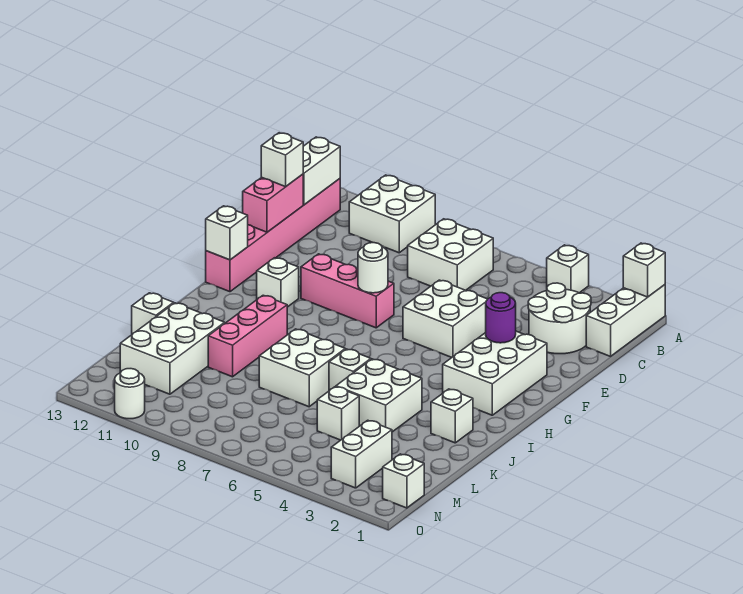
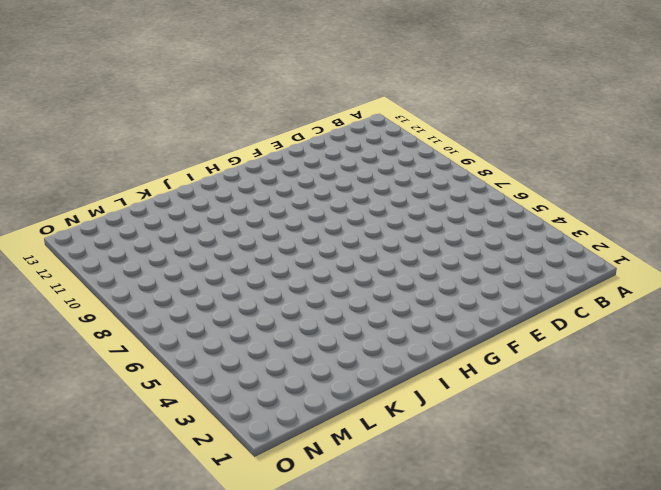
none -> white 1x3 brick [586,285,665,356]
none -> white 1x1 brick [547,245,589,293]
none -> white 2x2 brick [349,175,435,253]

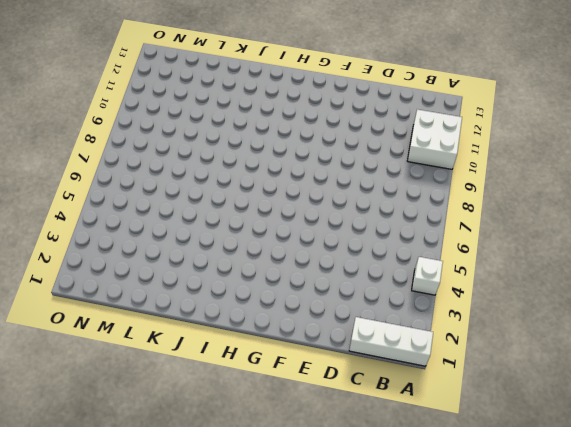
none -> white 2x2 brick [408,219,493,290]
none -> pink 1x6 brick [206,179,340,292]
none -> white 2x2 round brick [528,283,591,354]

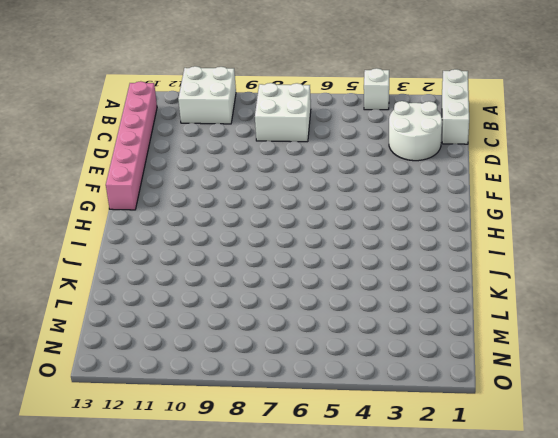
none -> white 2x2 brick [403,280,487,357]
none -> white 2x3 brick [443,331,547,415]
none -> pink 1x3 brick [301,254,394,328]

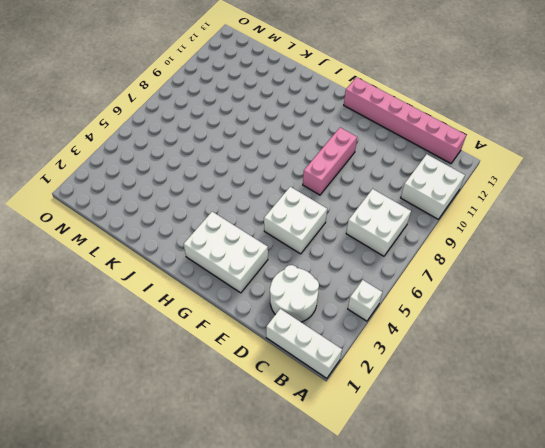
none -> white 1x1 brick [257,258,299,307]
none -> pink 1x3 brick [208,295,287,377]
none -> white 1x1 brick [431,389,473,443]

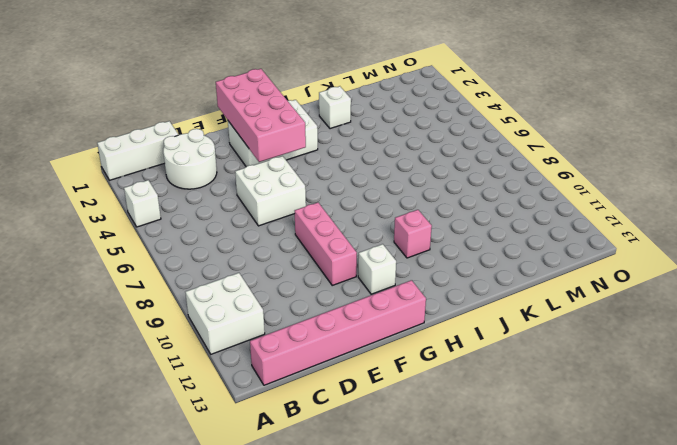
pink 2x4 brick [216,69,306,162] -> purple 1x1 round brick [486,293,516,343]
pink 1x1 brick [394,210,432,258] -> pink 1x3 brick [208,295,287,377]
none -> white 2x2 brick [408,219,493,290]
none -> white 2x2 brick [336,359,422,432]
none -> white 1x1 brick [329,349,371,391]

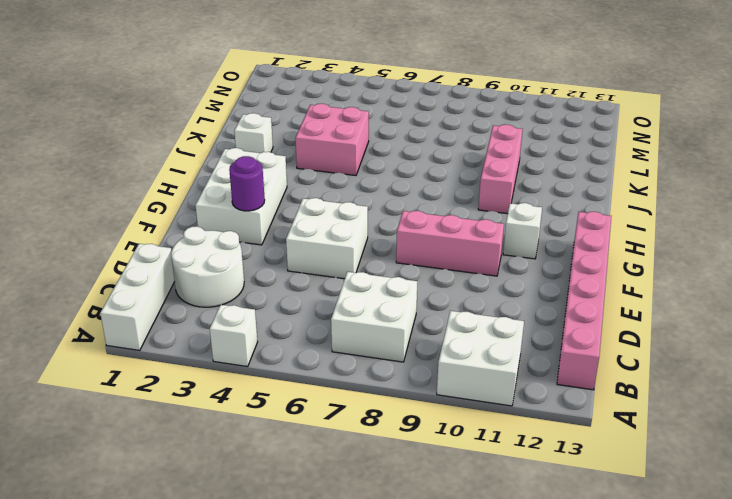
pink 2x2 brick [295,104,369,176] -> white 2x2 brick [336,359,422,432]
none -> white 1x1 brick [329,349,371,391]
none -> white 2x2 brick [259,329,345,407]
none -> white 2x3 brick [120,303,225,394]

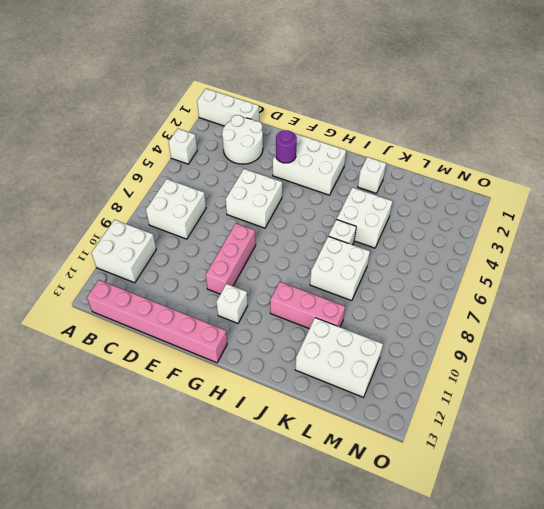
none -> white 1x1 brick [132,293,174,334]
none -> white 1x1 brick [317,387,359,440]
none -> white 1x2 brick [331,420,392,488]

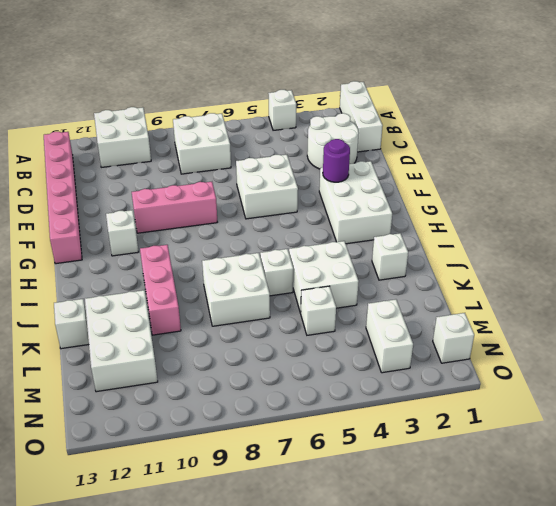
none -> white 1x1 round brick [115,369,145,419]
none -> white 1x1 brick [623,243,665,297]
none -> white 1x2 brick [303,137,340,205]

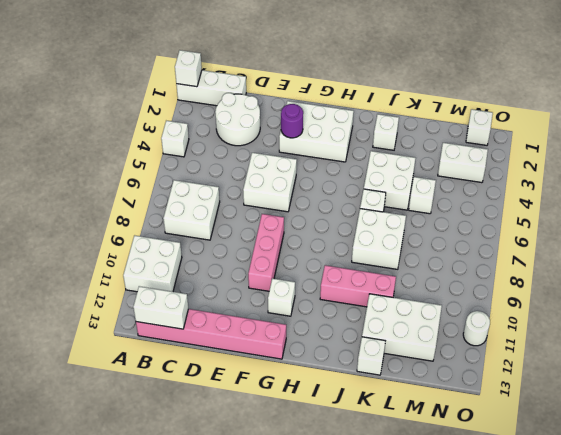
none -> pink 1x2 brick [243,174,303,232]
none -> white 1x1 round brick [358,243,388,293]
none -> white 1x1 brick [206,206,248,260]

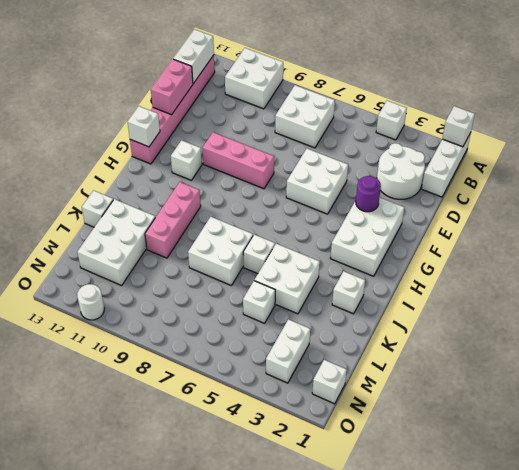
none -> white 1x1 round brick [358,243,388,293]
none -> white 1x1 brick [261,133,303,187]

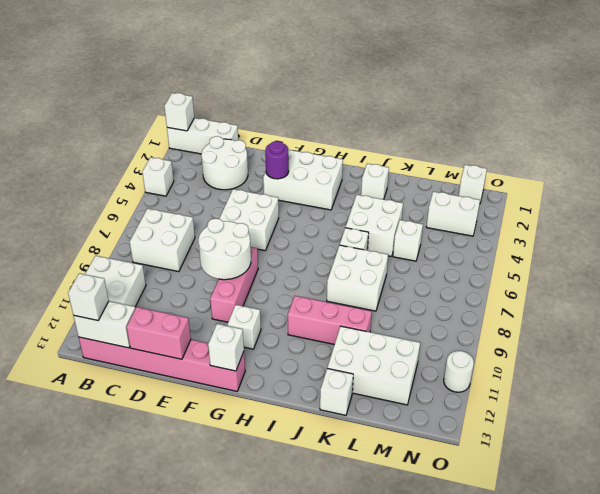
white 1x1 brick [68,273,109,321] -> white 1x1 brick moved to [261,133,303,187]
white 2x2 round brick [198,219,251,280] -> white 1x1 round brick [358,243,388,293]

